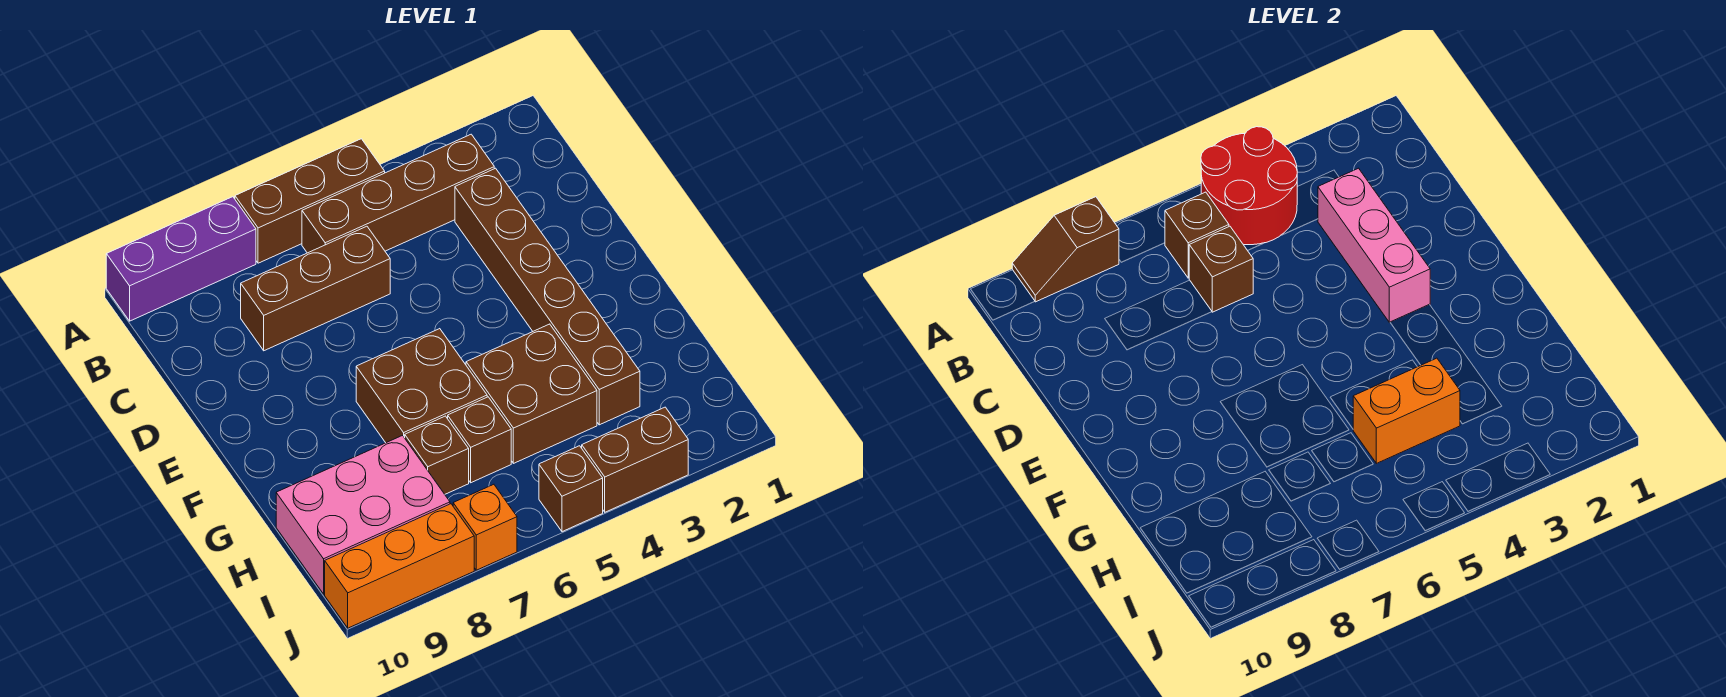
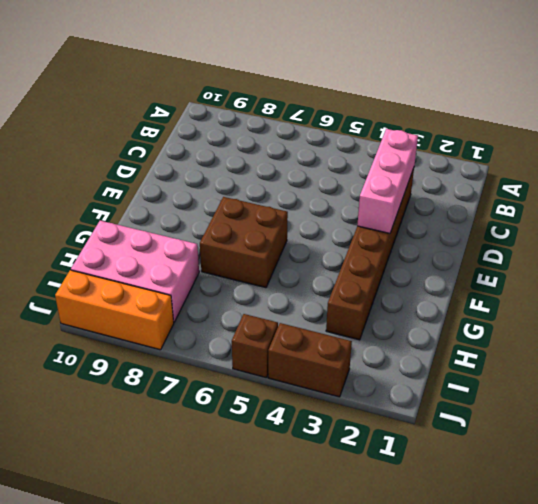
none -> brown 1x3 brick [235,139,385,263]
none -> purple 1x3 brick [106,197,256,321]
none -> brown 1x4 brick [302,134,494,253]

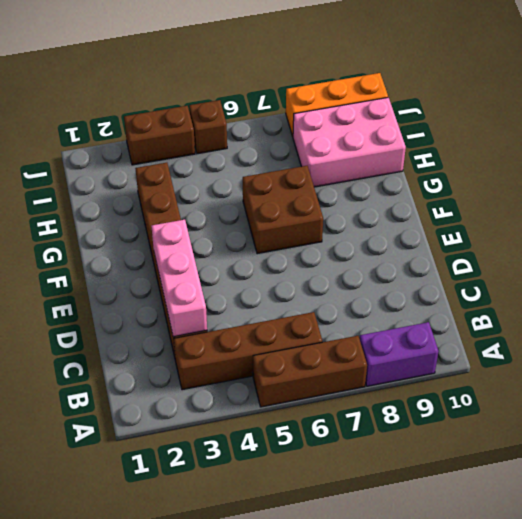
purple 1x2 brick [360,322,439,386] -> purple 1x3 brick [106,197,256,321]
none -> brown 1x3 brick [241,226,390,351]
none -> brown 2x2 brick [466,324,597,463]
none -> brown 1x1 brick [448,397,511,483]

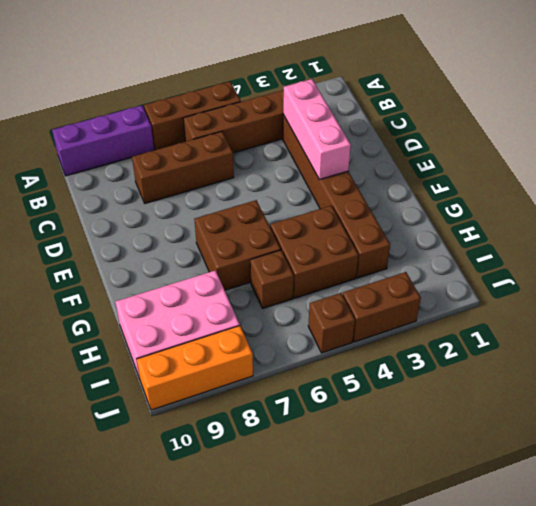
none -> brown 1x1 brick [405,416,469,494]
none -> orange 1x1 brick [453,484,517,570]
none -> red 2x2 round brick [1201,127,1297,245]

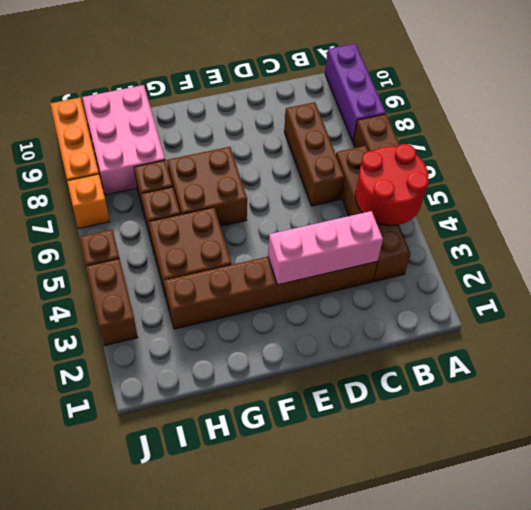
none -> brown 1x2 slope [1012,197,1119,302]
none -> brown 1x1 brick [1165,192,1229,278]
none -> brown 1x1 brick [1189,226,1253,312]

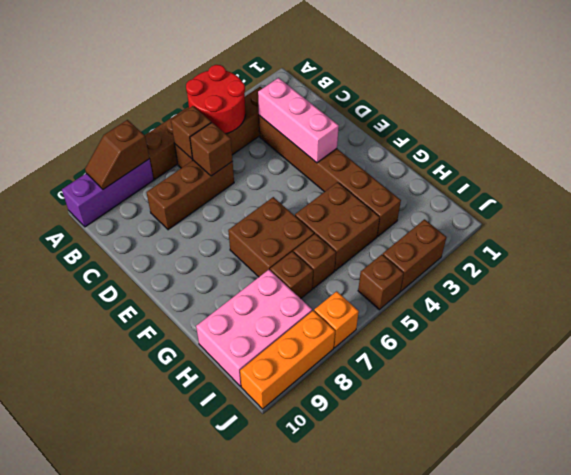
none -> orange 1x2 brick [1353,358,1460,463]

